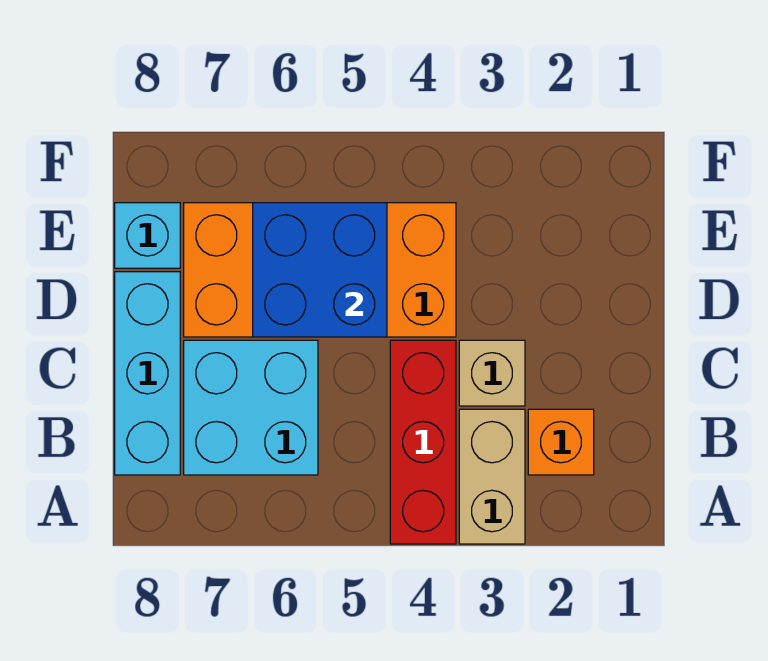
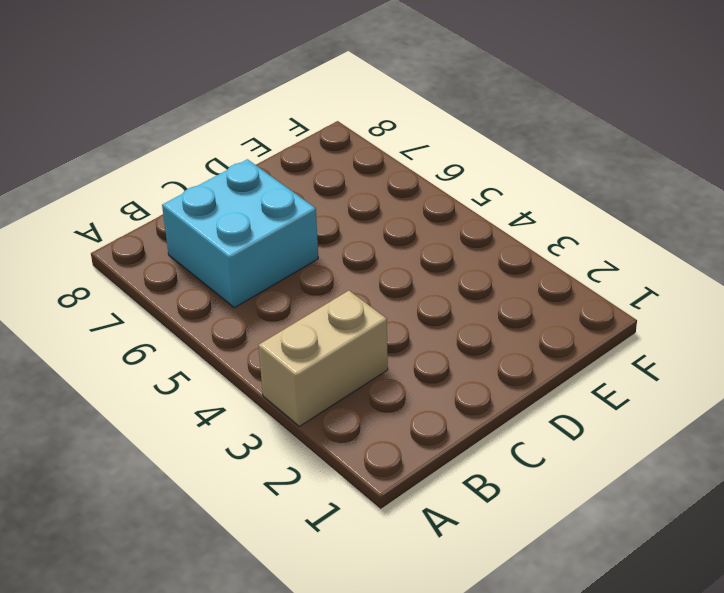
none -> red 1x3 brick [390,340,456,544]
none -> orange 1x1 brick [528,409,594,475]

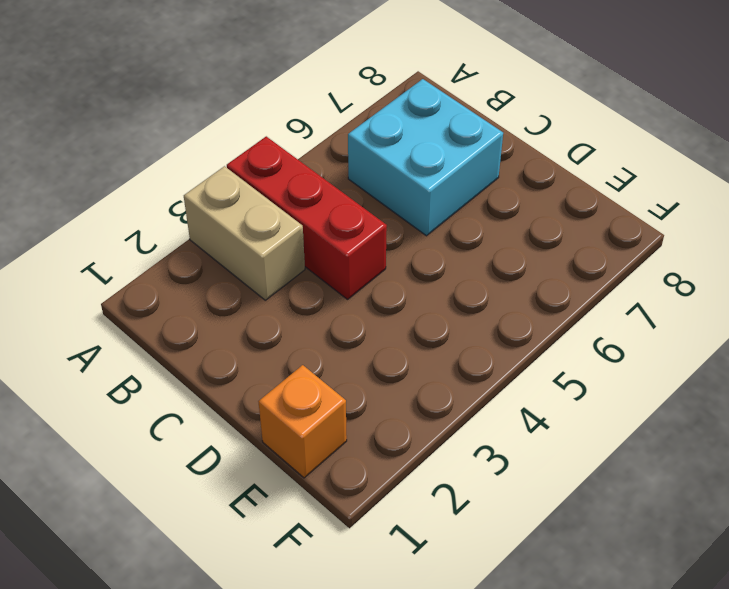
orange 1x1 brick [258,365,347,478] -> orange 1x1 brick moved to [528,409,594,475]
none -> cyan 1x3 brick [115,272,180,475]
none -> tan 1x1 brick [459,340,525,406]

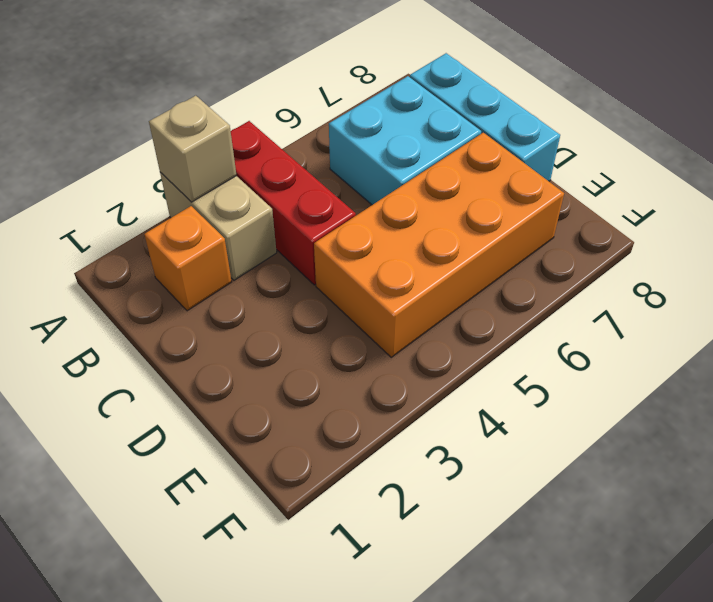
tan 1x1 brick [149,96,237,202] -> tan 1x1 brick moved to [459,340,525,406]
none -> cyan 1x1 brick [115,203,180,268]
none -> blue 2x2 brick [253,203,387,337]

